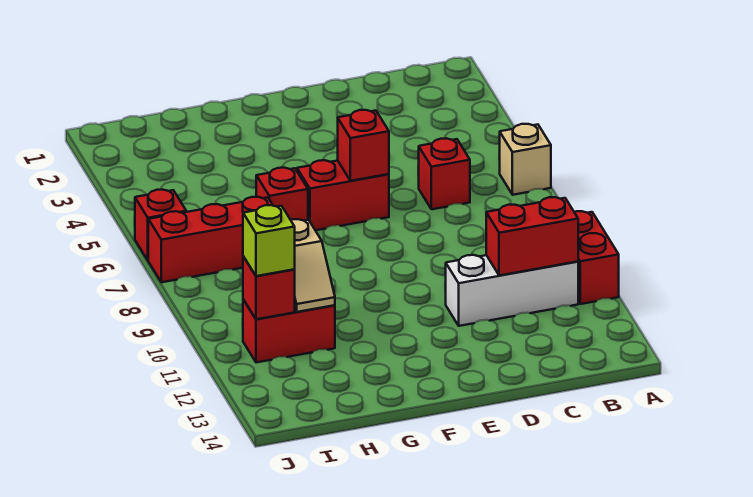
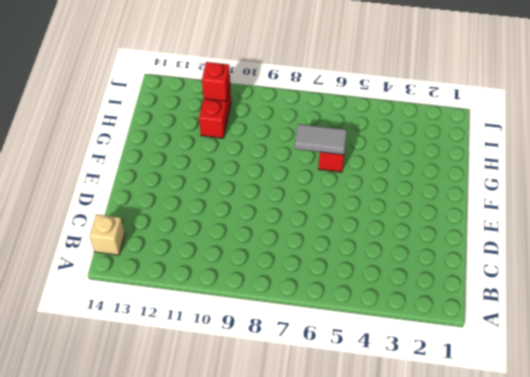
tan 1x1 brick [90,215,125,255] -> tan 1x1 brick moved to [499,124,551,195]
grey 1x2 tile [295,124,347,155] -> none
none -> red 1x2 brick [574,211,619,304]
none -> white 1x3 brick [446,255,578,326]
none -> red 1x1 brick [418,138,470,209]

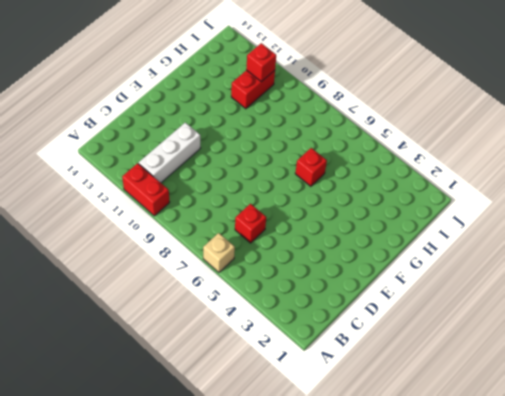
none -> red 1x2 brick [297,160,389,230]
none -> red 1x3 brick [148,197,273,282]
none -> red 1x1 brick [135,190,186,260]

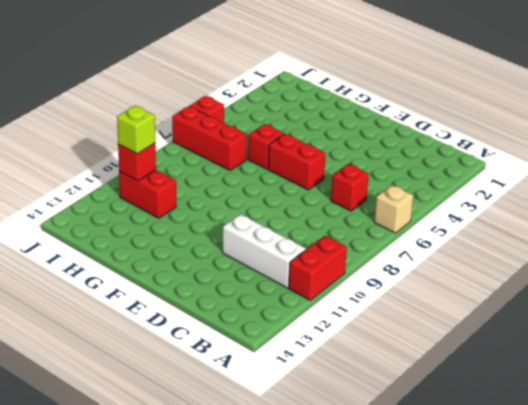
none -> red 1x2 brick [486,197,578,276]
none -> red 1x1 brick [338,110,389,181]
none -> tan 1x2 slope [291,219,335,312]

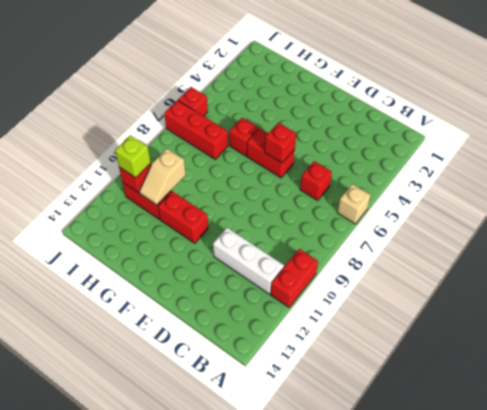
red 1x2 brick [158,191,208,243] -> red 1x2 brick moved to [486,197,578,276]

